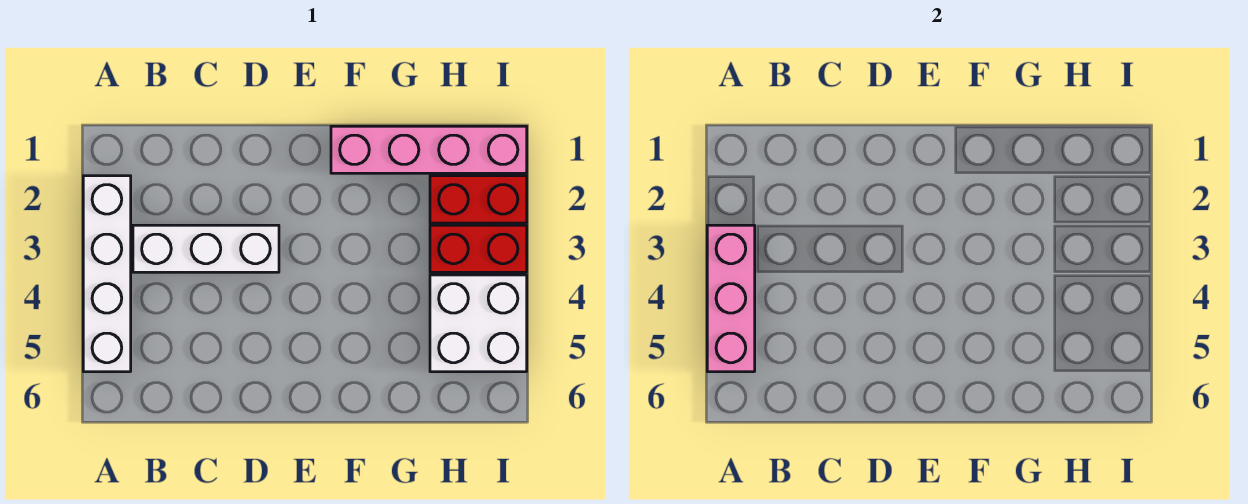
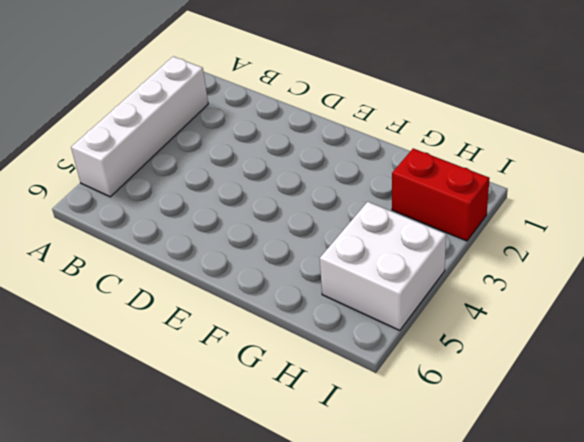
none -> white 1x3 brick [133,225,279,272]
none -> pink 1x4 brick [331,126,527,173]

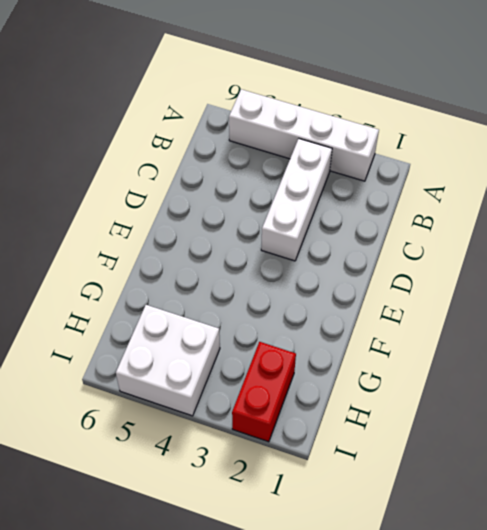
none -> pink 1x4 brick [331,126,527,173]
none -> red 1x2 brick [430,225,527,272]

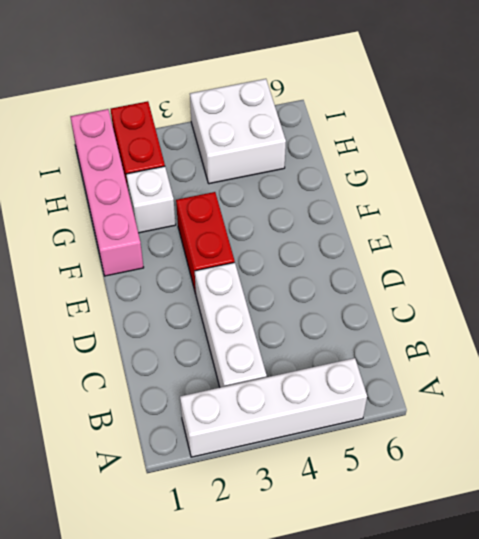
red 1x2 brick [176,192,235,294] -> red 1x2 brick moved to [430,225,527,272]
white 1x1 brick [126,166,176,233] -> none
none -> pink 1x3 brick [707,225,755,372]

